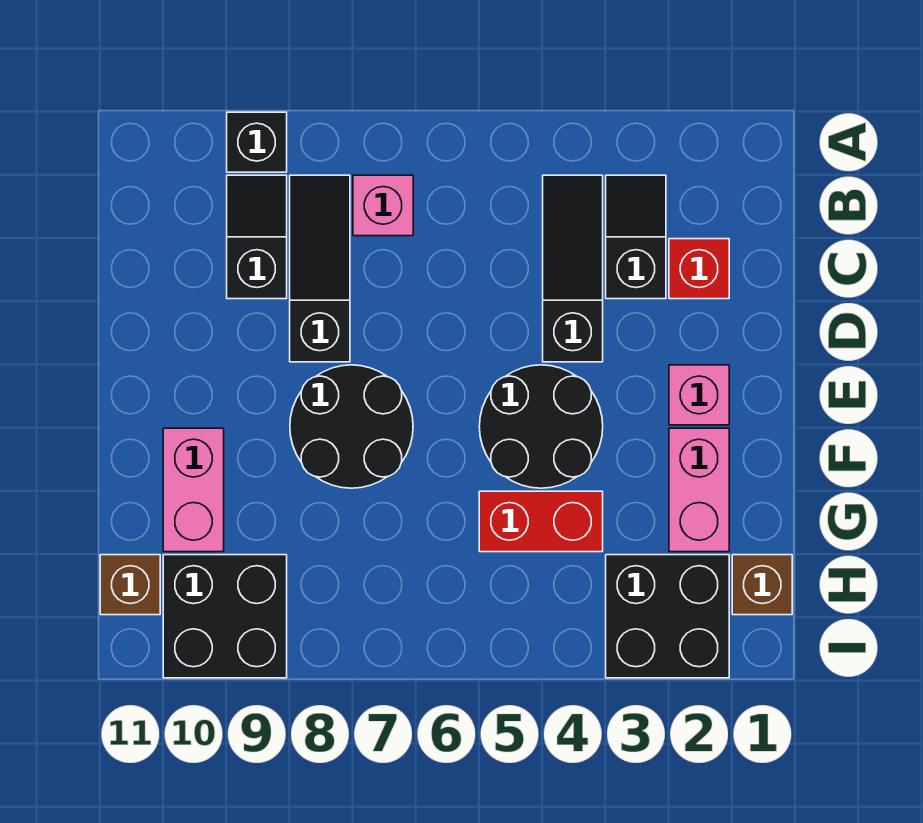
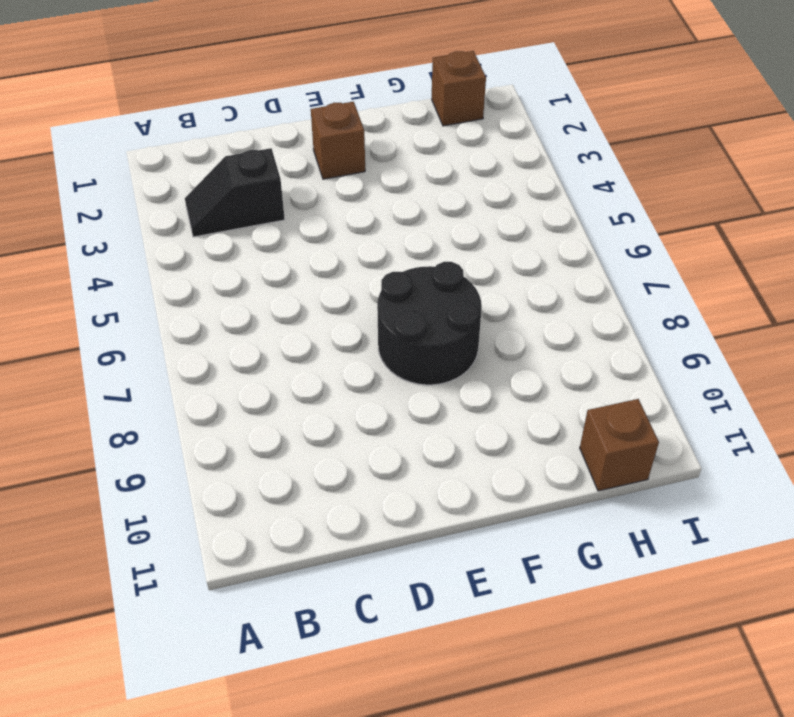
brown 1x1 brick [311,102,365,179] -> pink 1x1 brick [669,365,729,425]
none -> black 1x1 brick [227,112,287,172]
none -> black 1x3 slope [543,175,603,362]
none -> pink 1x1 brick [353,175,413,236]

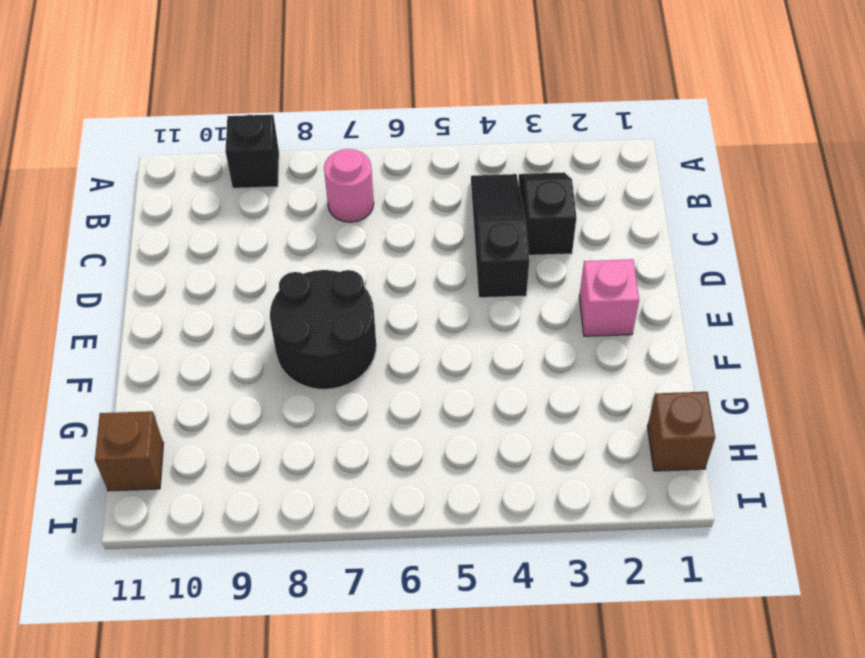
pink 1x1 round brick [324,149,374,222] -> pink 1x1 brick [353,175,413,236]
none -> black 1x3 slope [290,175,350,362]
none -> black 1x2 slope [227,175,287,299]
none -> red 1x1 brick [669,239,729,299]

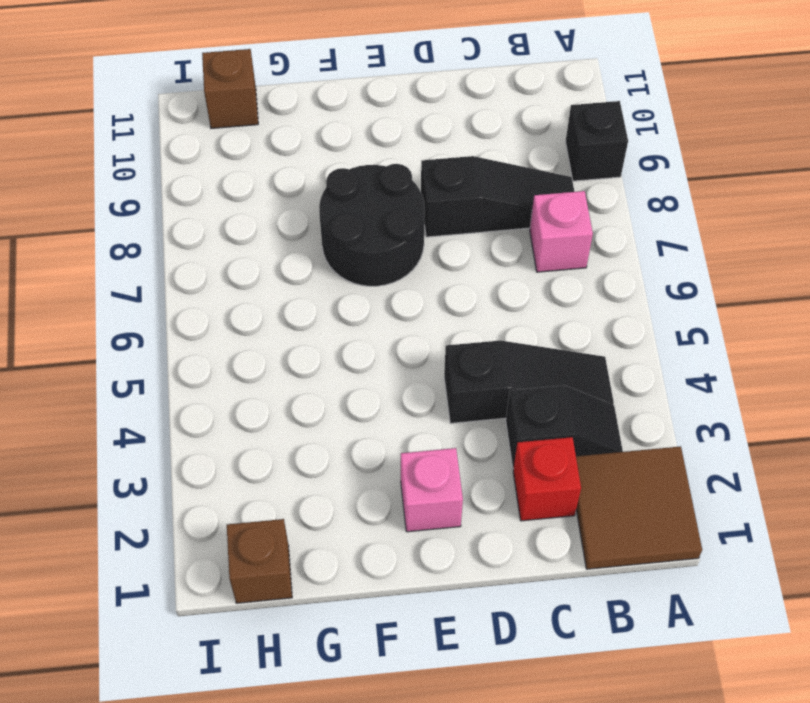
brown 2x2 tile [576,446,702,569] -> none
none -> black 1x2 slope [227,175,287,299]
none -> black 2x2 round brick [479,365,603,488]
none -> pink 1x2 brick [669,428,729,552]

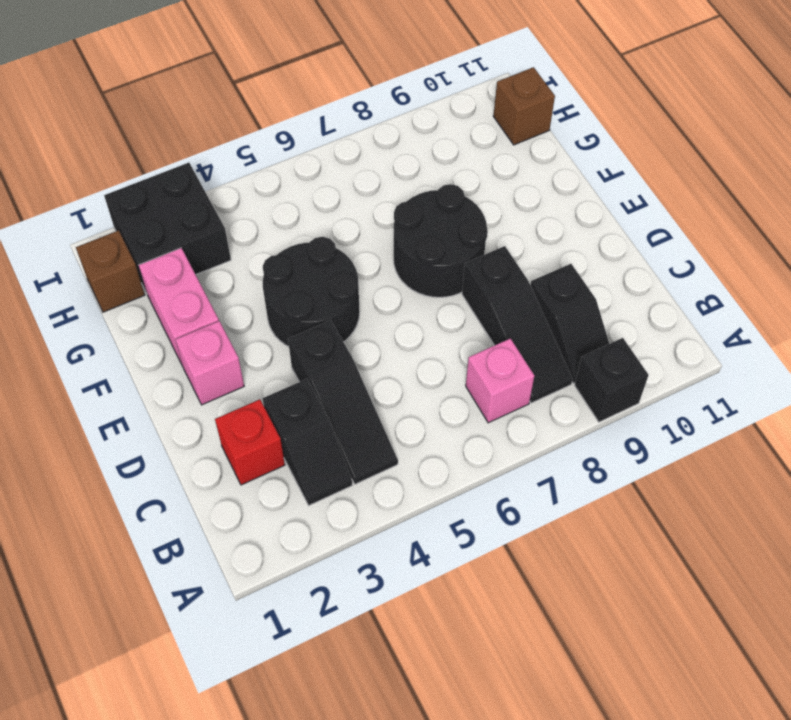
none -> pink 1x2 brick [163,428,224,552]
none -> red 1x2 brick [479,491,603,552]
none -> black 2x2 brick [163,555,287,678]

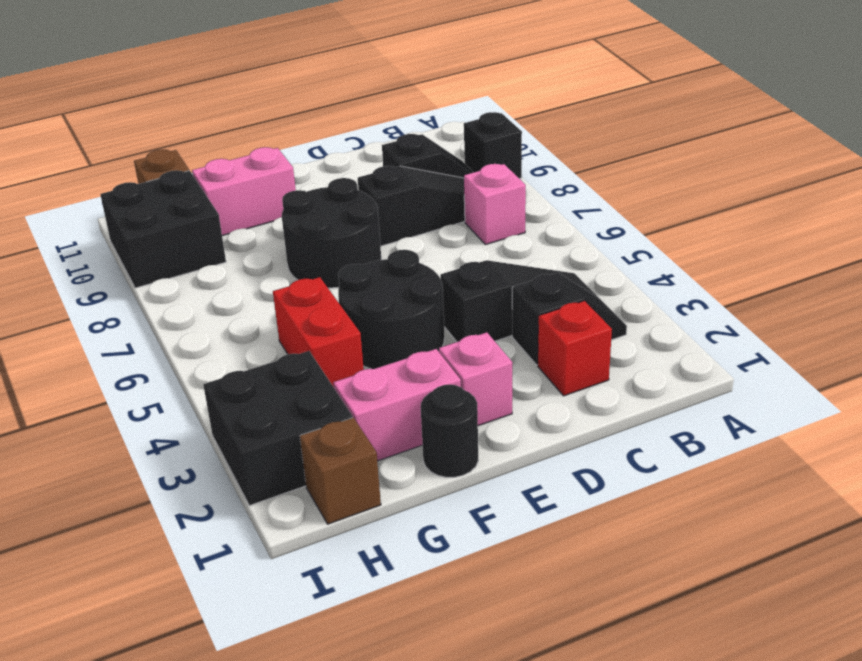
black 1x1 round brick [421,384,478,477] -> none

